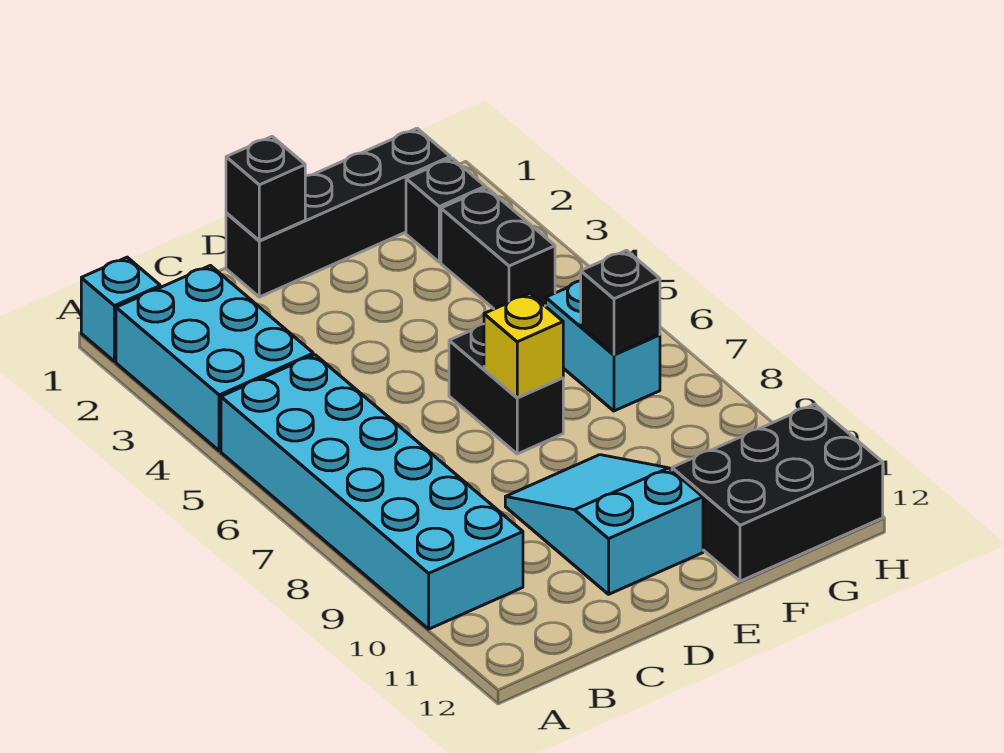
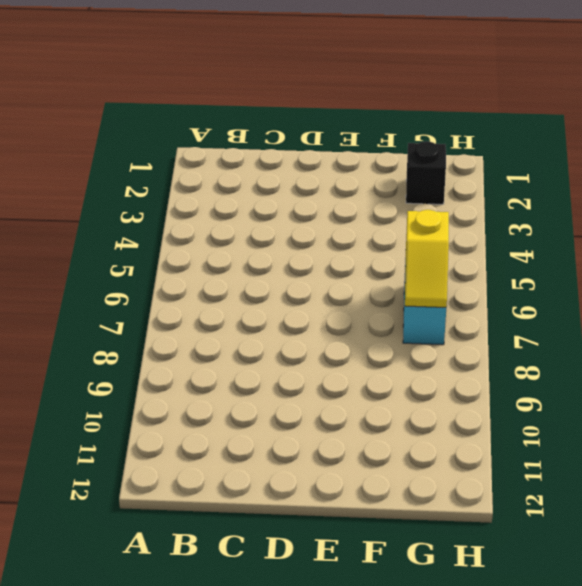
yellow 1x2 slope [405,210,449,307] -> black 1x1 brick [581,250,660,355]
none -> cyan 1x1 brick [81,257,160,362]
none -> cyan 2x3 brick [116,265,313,451]
none -> cyan 2x6 brick [221,355,523,629]

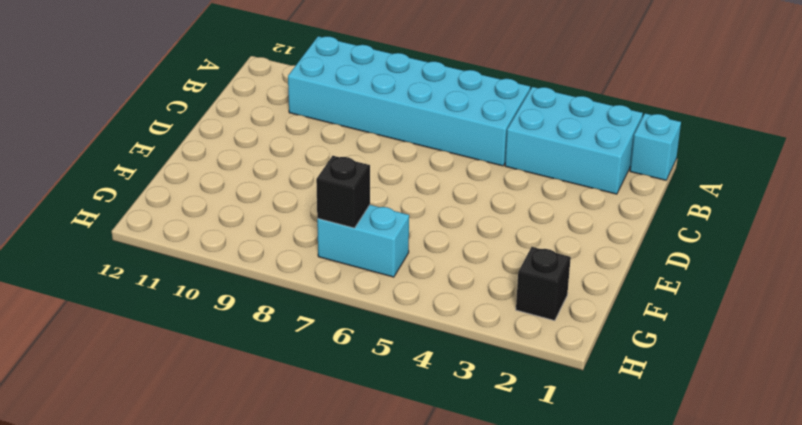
none -> black 1x4 brick [226,128,450,297]
none -> cyan 2x3 slope [505,455,703,594]
none -> black 1x2 brick [449,324,563,454]

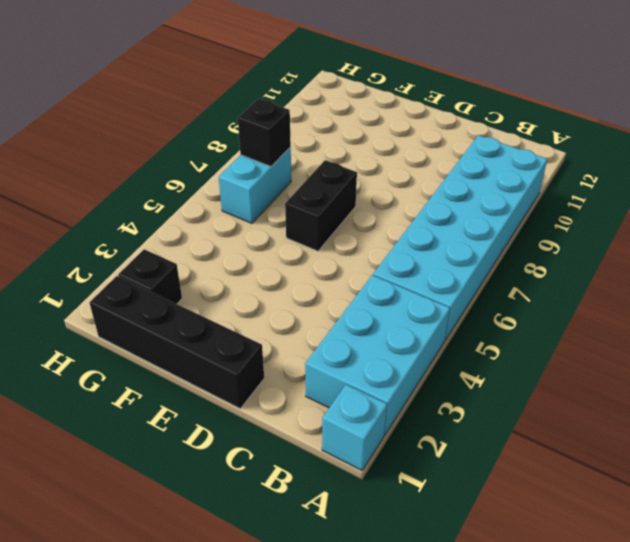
none -> cyan 2x3 slope [505,455,703,594]
none -> black 2x3 brick [672,404,883,581]
none -> black 1x2 brick [441,188,555,309]

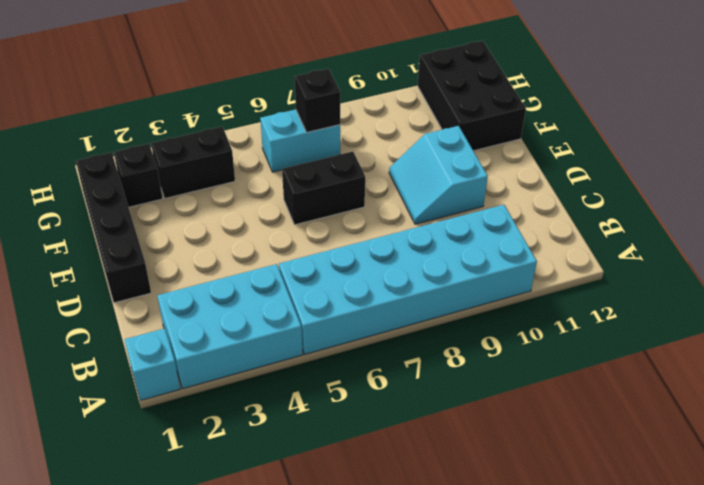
cyan 2x2 slope [389,126,488,224] -> cyan 2x3 slope [505,455,703,594]
none -> black 1x1 brick [226,137,305,241]
none -> yellow 1x1 brick [484,293,563,398]

